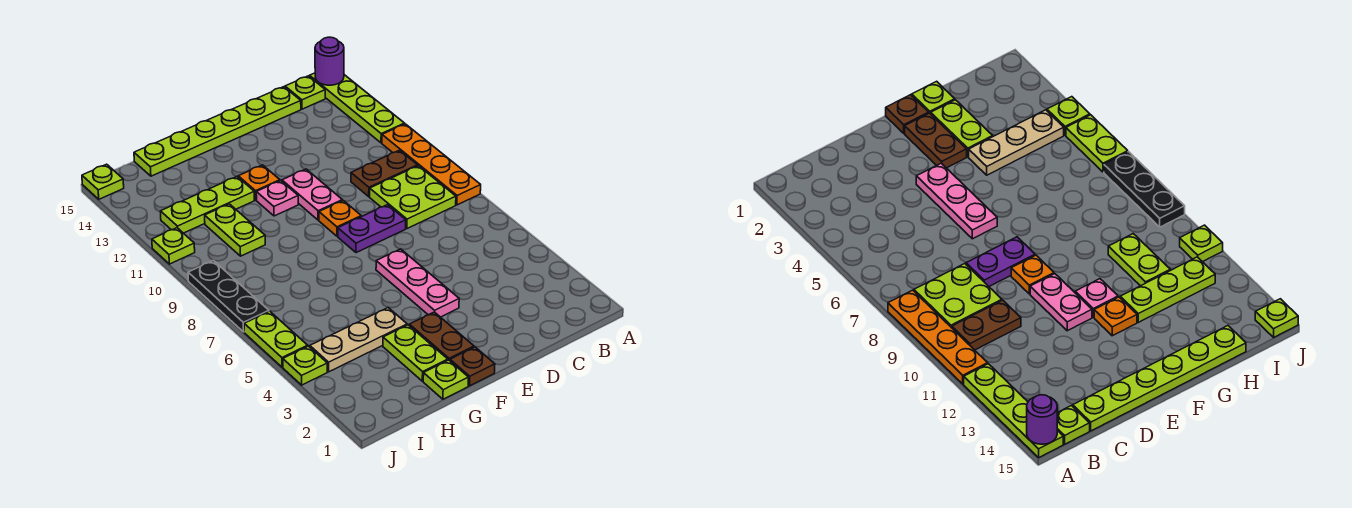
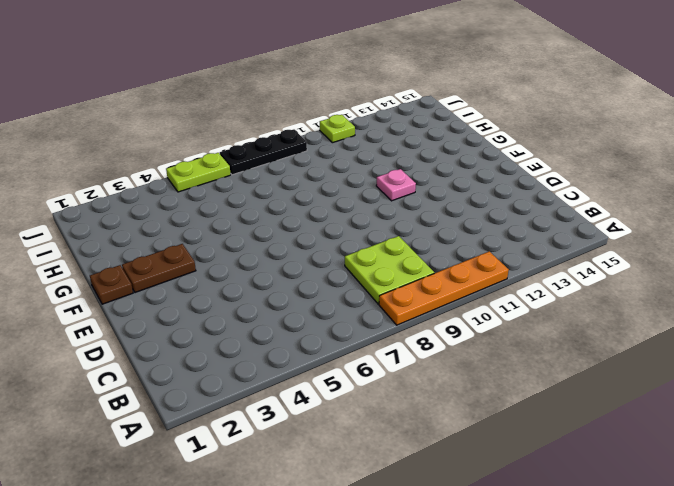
none -> lime 1x4 plate [310,73,405,143]
none -> brown 1x2 plate [351,150,418,197]
none -> lime 1x1 plate [285,76,325,109]

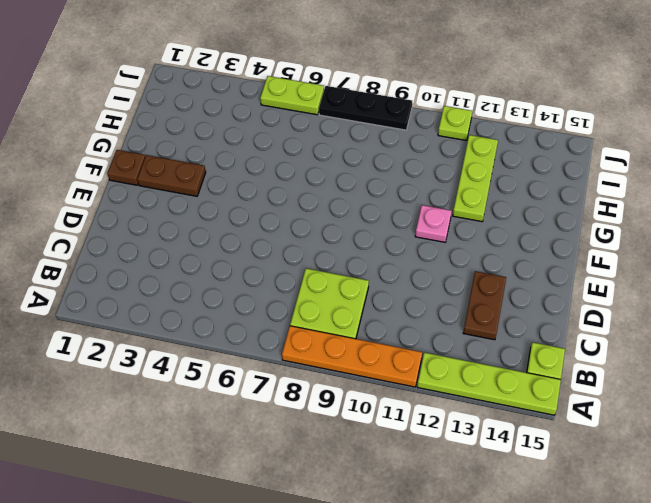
brown 1x2 plate [463,271,506,340] -> brown 1x2 plate moved to [351,150,418,197]
none -> lime 1x6 plate [134,87,301,176]
none -> purple 1x2 plate [338,205,406,253]
none -> pink 1x3 plate [376,249,459,317]

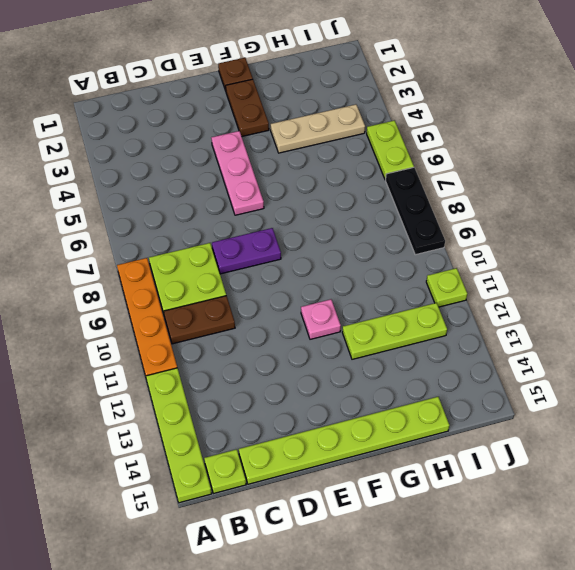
none -> orange 1x1 plate [319,201,361,236]
none -> pink 1x2 plate [282,169,342,220]
none -> orange 1x1 plate [238,165,280,200]

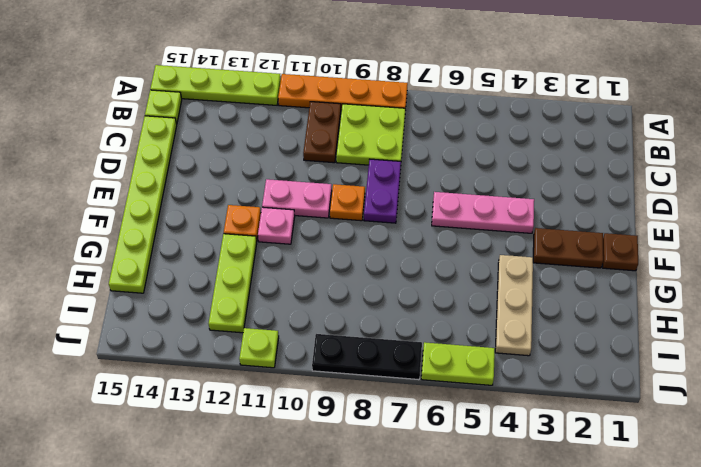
none -> lime 1x1 plate [423,360,469,399]
none -> lime 1x2 plate [383,325,448,381]
none -> lime 1x2 plate [205,204,265,256]

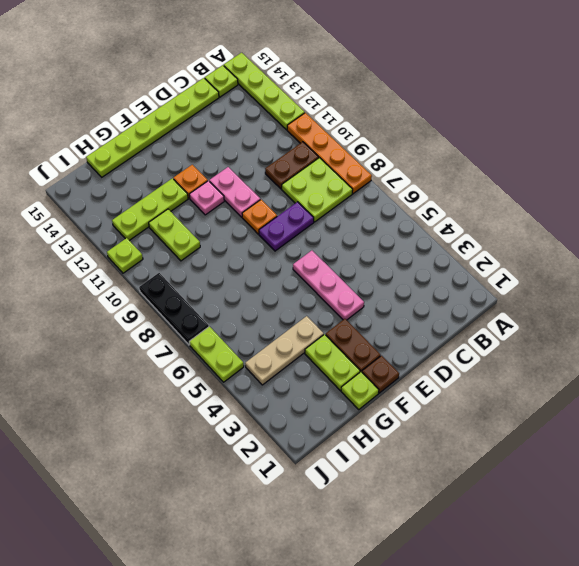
none -> lime 1x1 plate [283,346,327,385]
none -> lime 1x1 plate [82,164,124,199]
none -> purple 1x1 round brick [315,37,344,85]

